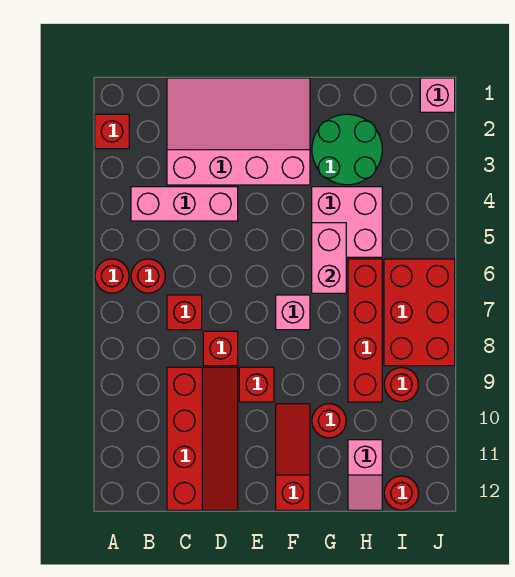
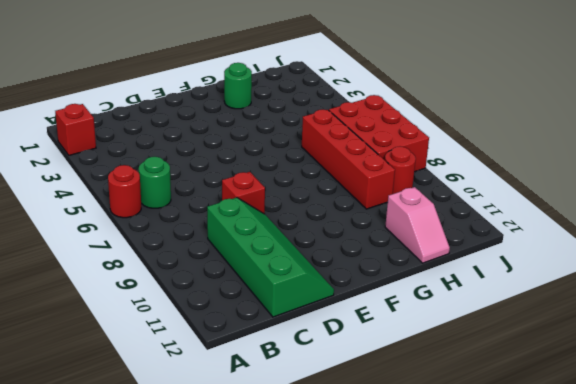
green 1x1 round brick [139,157,171,208] -> red 1x1 round brick [131,259,165,293]
green 2x4 slope [207,198,334,317] -> red 2x4 slope [167,367,238,510]
green 1x1 round brick [224,63,252,109] -> green 2x2 round brick [312,114,382,185]
none -> pink 1x3 brick [131,187,238,221]
none -> pink 3x4 slope [167,78,310,185]
none -> red 1x1 brick [167,295,202,330]

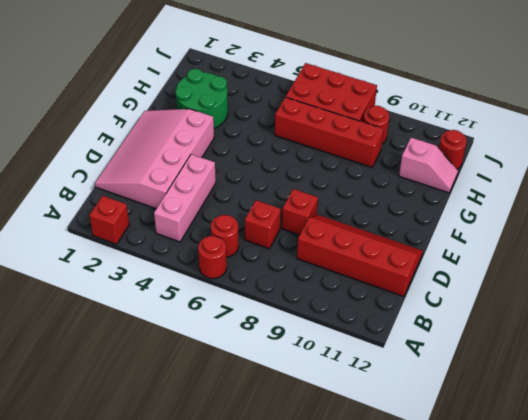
none -> red 1x1 brick [239,367,274,402]
none -> pink 1x1 brick [276,295,310,330]
none -> red 1x3 slope [276,404,310,510]

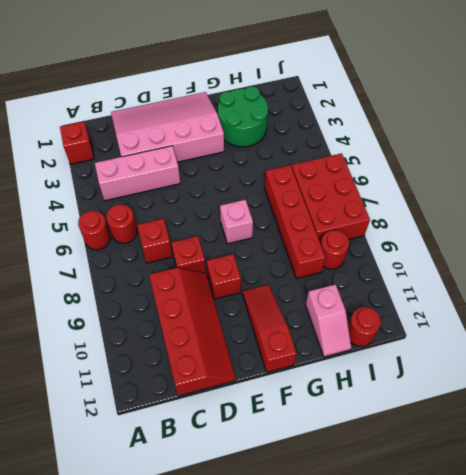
none -> pink 2x2 brick [312,187,382,257]
none -> red 1x1 round brick [312,404,346,438]
none -> pink 1x1 brick [420,78,455,112]

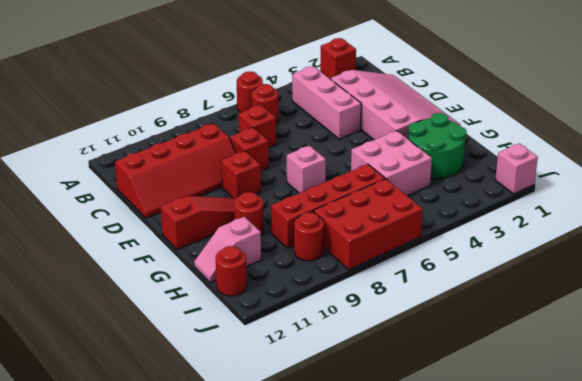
none -> pink 1x2 brick [312,223,346,293]

